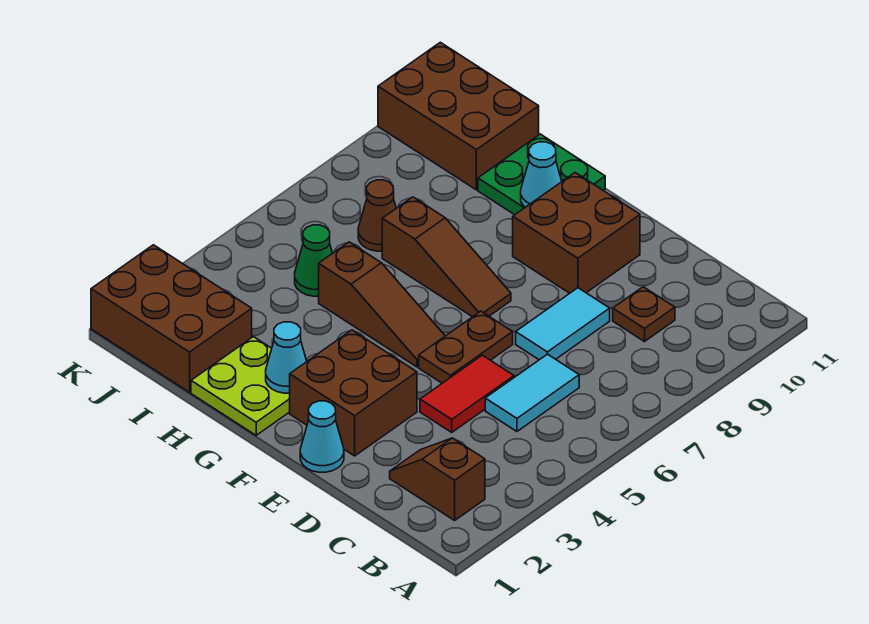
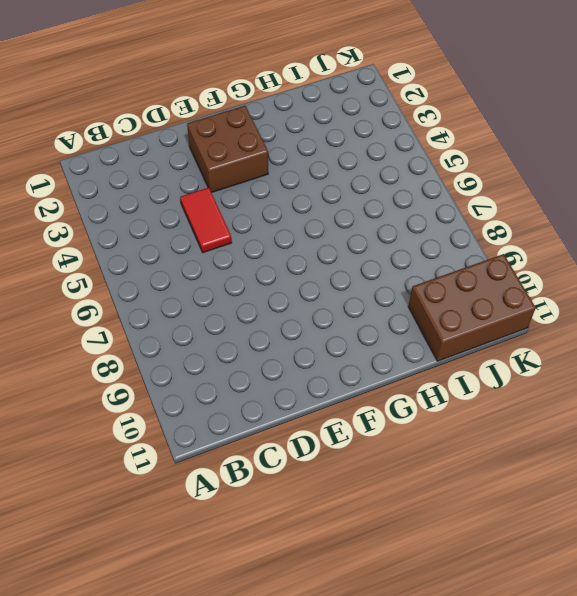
none -> brown 1x2 slope [390,438,485,520]
none -> cyan 1x2 tile [485,354,579,431]
none -> brown 1x1 plate [613,287,675,342]

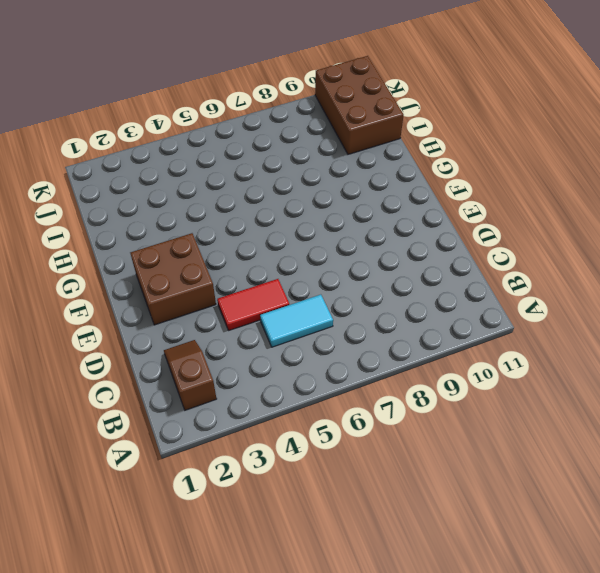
none -> brown 1x1 plate [613,287,675,342]
none -> cyan 1x2 tile [516,288,610,360]
none -> cyan 1x1 cone [300,401,344,472]

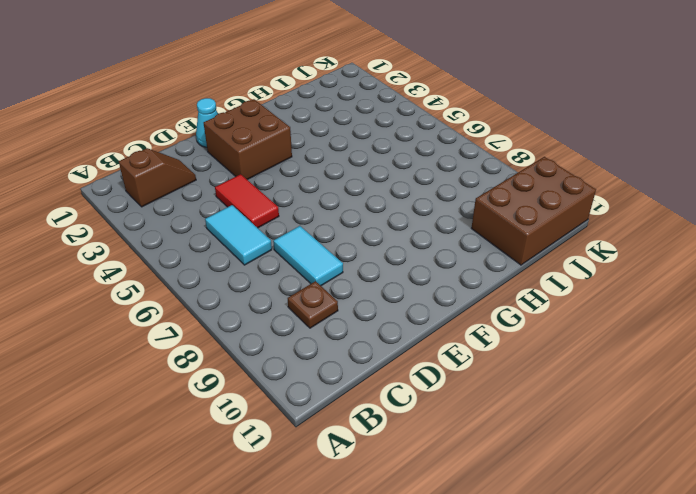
none -> brown 1x2 plate [419,311,513,383]
none -> brown 2x2 brick [513,173,640,293]
none -> brown 1x3 slope [319,242,445,367]

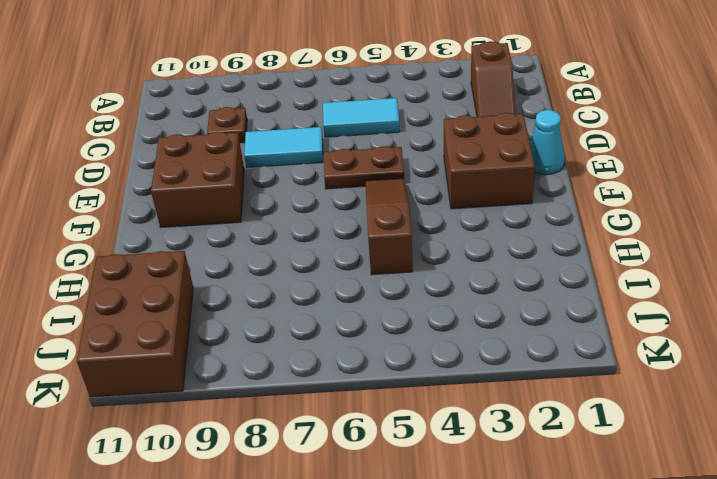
none -> red 1x2 tile [420,355,514,432]
none -> brown 1x3 slope [382,197,511,317]
none -> lime 2x2 plate [191,337,290,435]

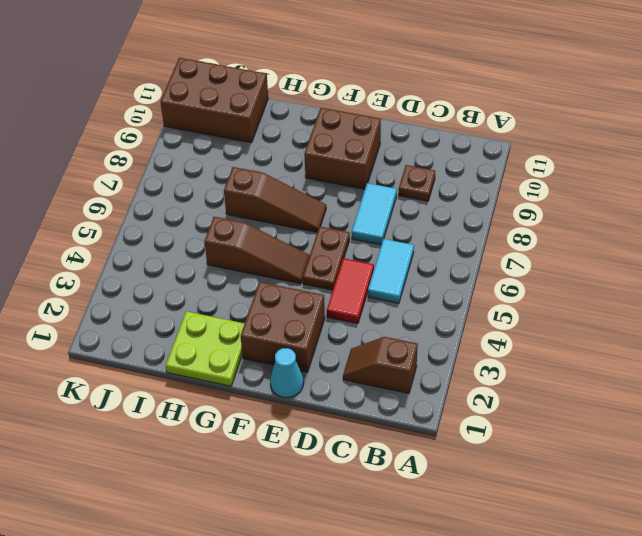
none -> green 2x2 plate [478,134,605,215]
none -> brown 2x3 brick [91,245,252,392]
none -> green 1x1 cone [295,225,332,296]

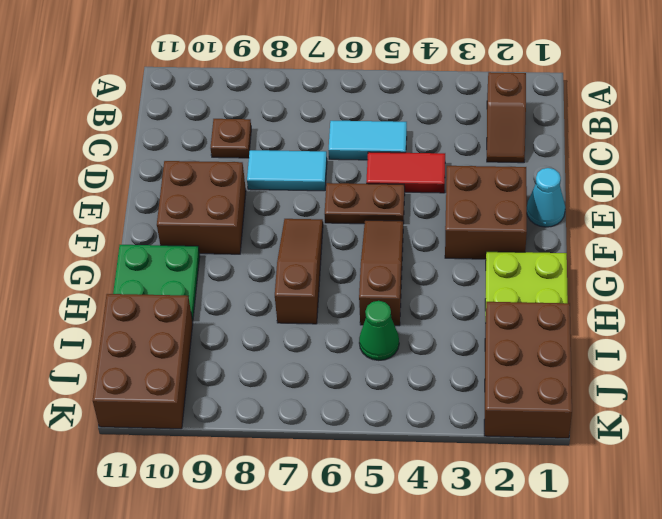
none -> brown 1x1 cone [358,180,396,251]
none -> cyan 1x1 cone [266,322,307,393]
none -> cyan 1x1 cone [521,142,562,207]

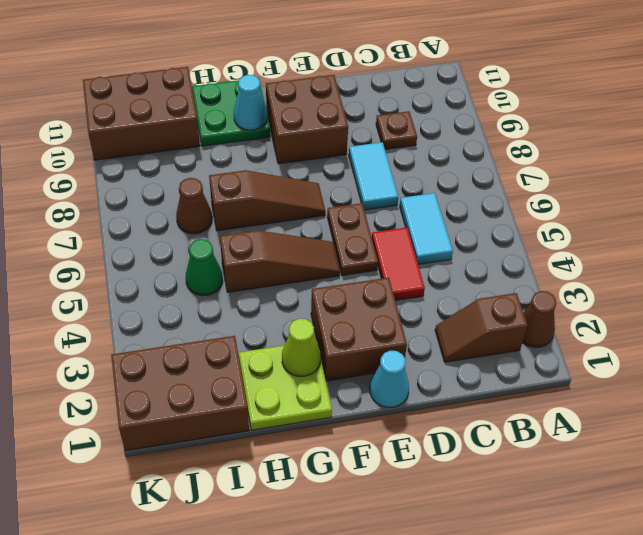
brown 1x1 cone [523,291,556,347] -> none
lime 1x1 cone [282,319,321,376] -> cyan 1x1 cone [266,322,307,393]

